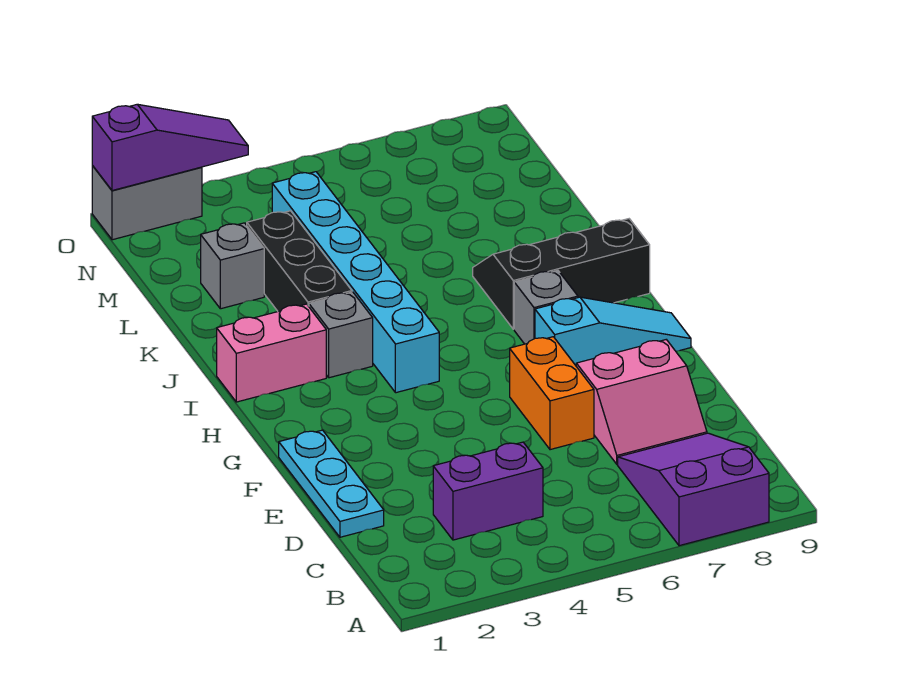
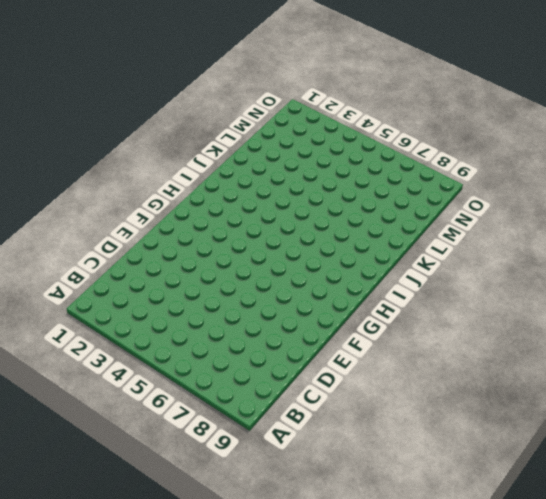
none -> purple 2x3 slope [618,433,769,546]
none -> purple 1x2 brick [433,442,543,540]
none -> cyan 1x3 plate [279,430,384,537]

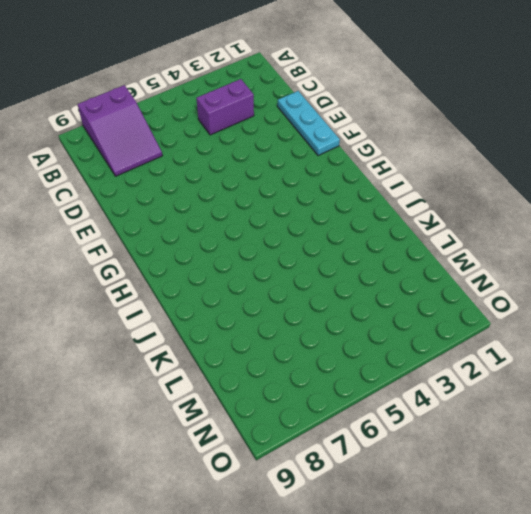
none -> pink 2x2 slope [576,340,707,464]
none -> orange 1x2 brick [510,337,594,450]
none -> cyan 1x3 slope [535,297,691,365]

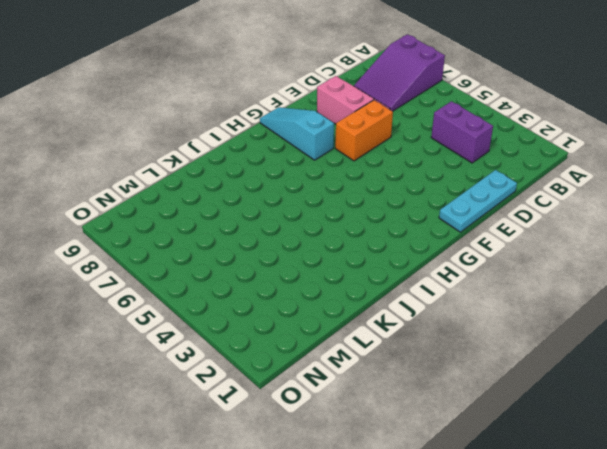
none -> cyan 1x6 brick [272,172,439,393]
none -> grey 1x1 brick [514,271,578,344]
none -> pink 1x2 brick [217,304,326,402]

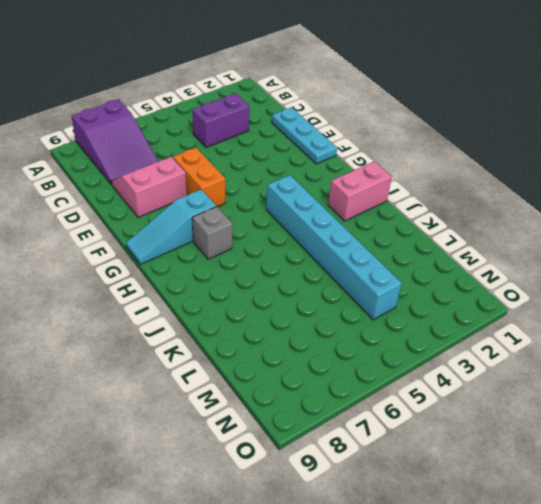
none -> grey 1x1 brick [309,292,373,378]
none -> black 2x3 slope [473,219,650,329]
none -> black 1x3 brick [247,211,352,311]

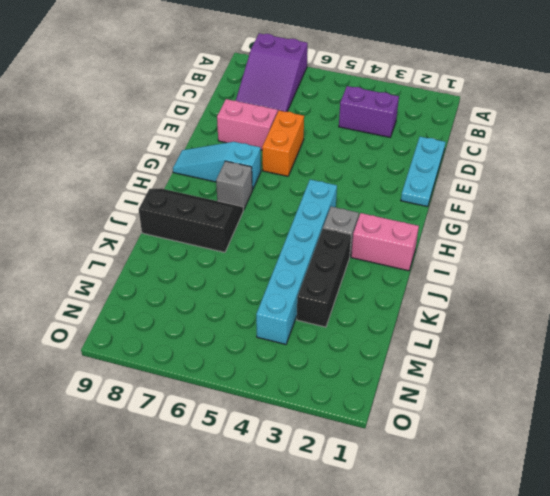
black 2x3 slope [139,189,243,252] -> black 2x3 slope turned to [473,219,650,329]
none -> grey 1x1 brick [201,223,264,309]
none -> grey 1x2 brick [92,166,202,240]
none -> purple 1x3 slope [92,104,248,191]

